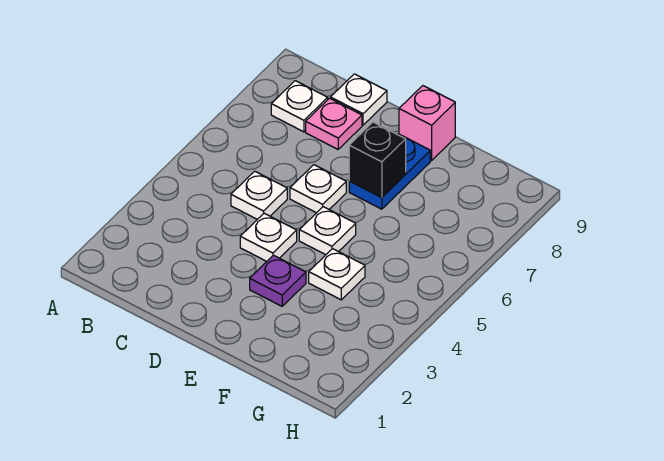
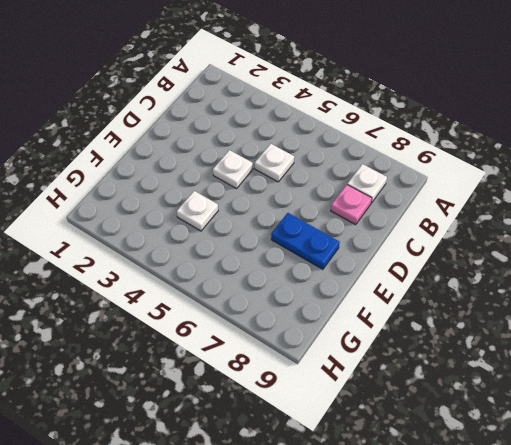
none -> white 1x1 plate [331,74,387,125]
none -> white 1x1 plate [290,165,346,213]
none -> purple 1x1 plate [250,255,306,306]

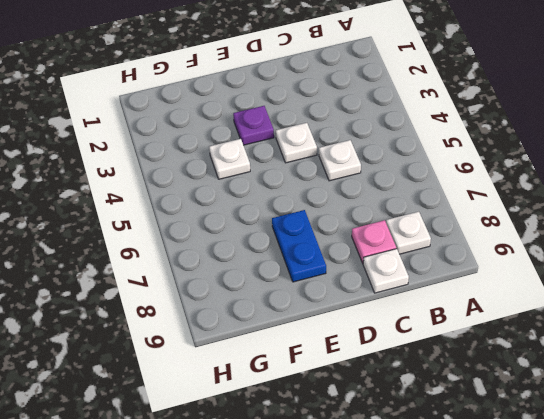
none -> white 1x1 plate [290,165,346,213]
none -> white 1x1 plate [299,207,356,255]
none -> pink 1x1 brick [399,86,455,160]

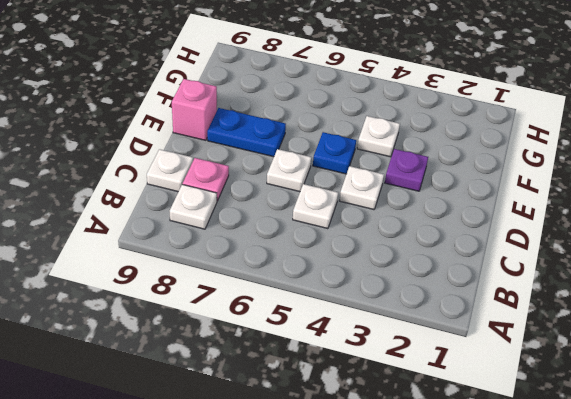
blue 1x1 plate [313,132,356,174] -> white 1x1 plate [299,207,356,255]
none -> black 1x1 brick [349,122,406,197]

